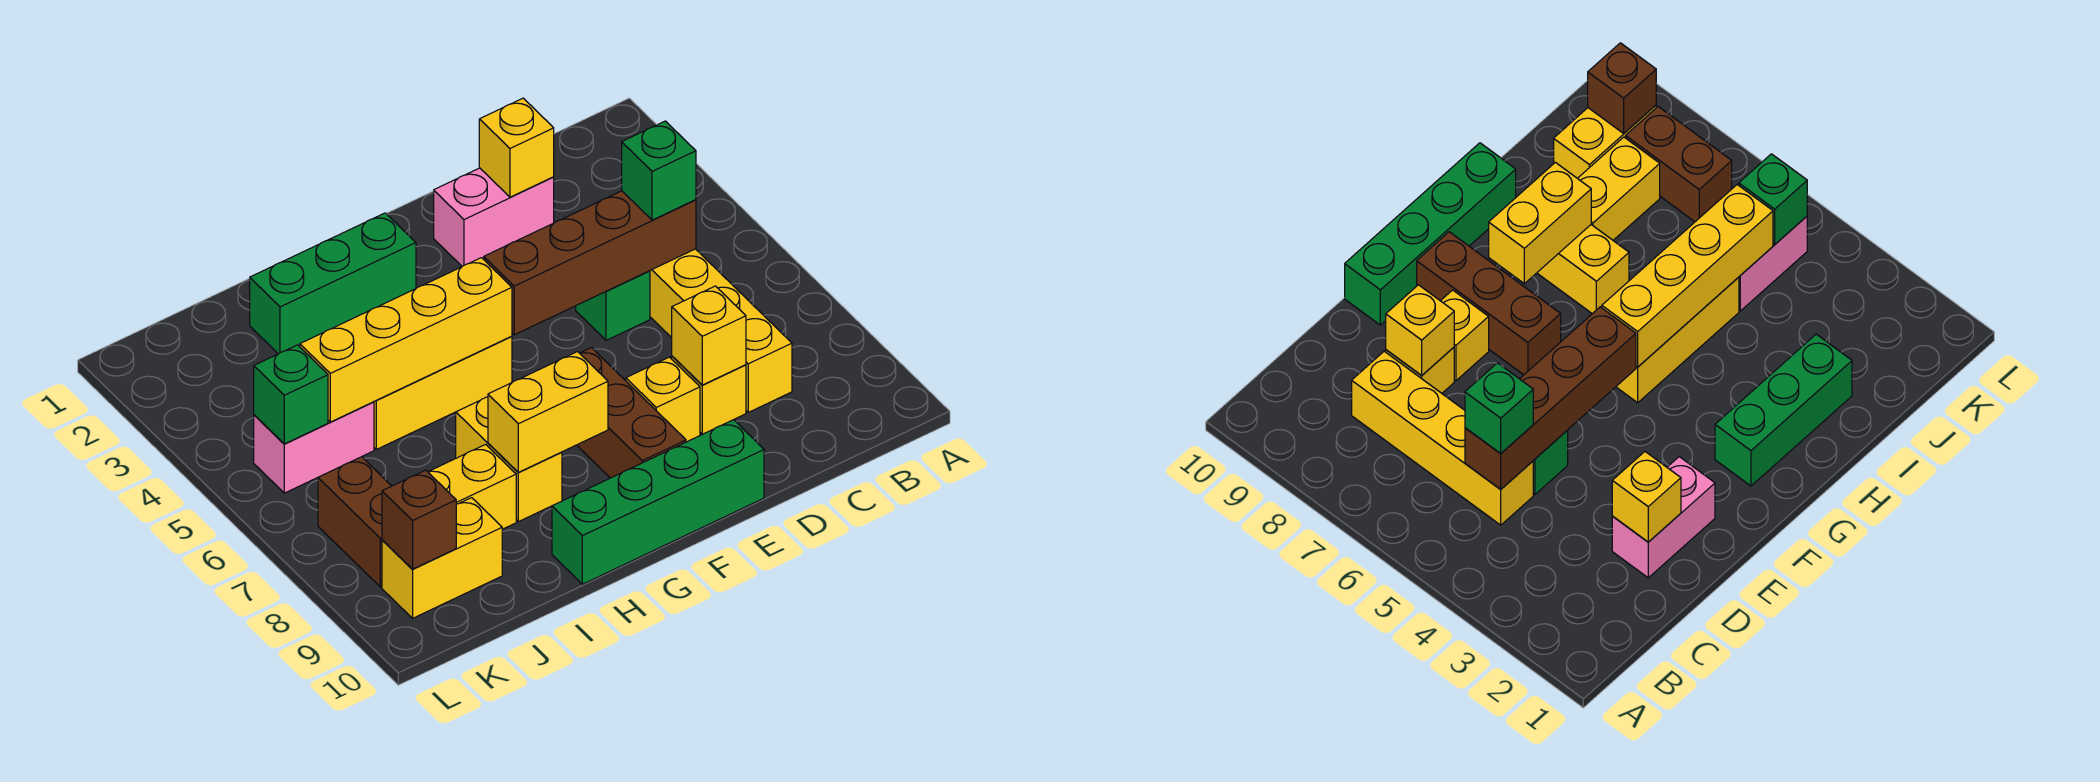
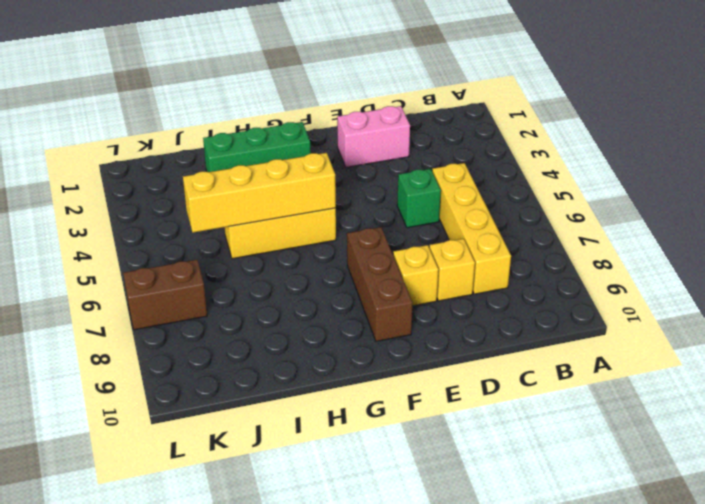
brown 1x2 brick [123,260,207,330] -> brown 1x2 brick turned to [318,457,391,587]
none -> green 1x4 brick [552,420,764,584]
none -> yellow 1x2 brick [456,397,562,522]
none -> yellow 1x2 brick [428,444,516,529]

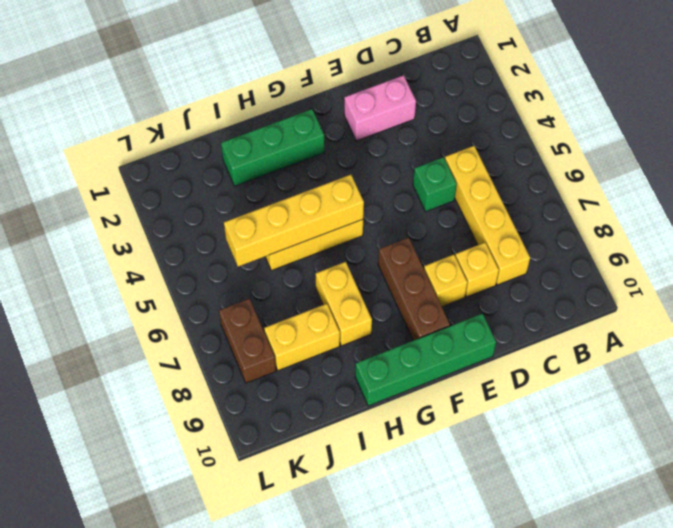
none -> pink 1x2 brick [254,402,374,493]
none -> yellow 1x2 brick [382,498,502,618]
none -> brown 1x4 brick [484,191,696,335]

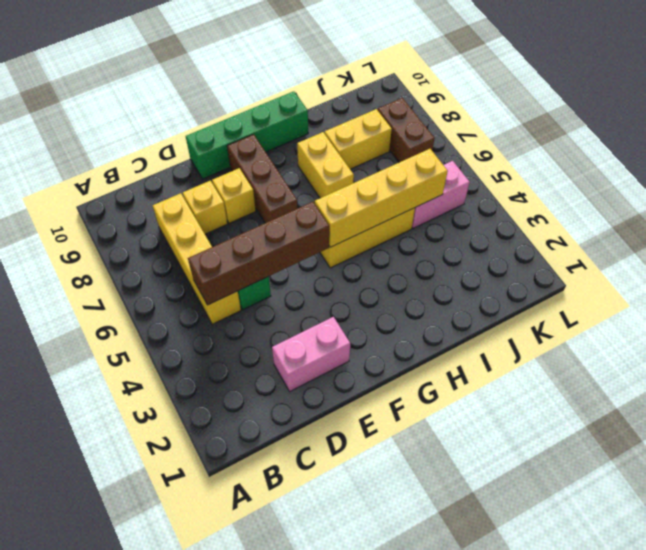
none -> green 1x3 brick [250,213,416,354]
none -> yellow 1x2 brick [382,498,502,618]
none -> yellow 1x1 brick [479,98,554,197]

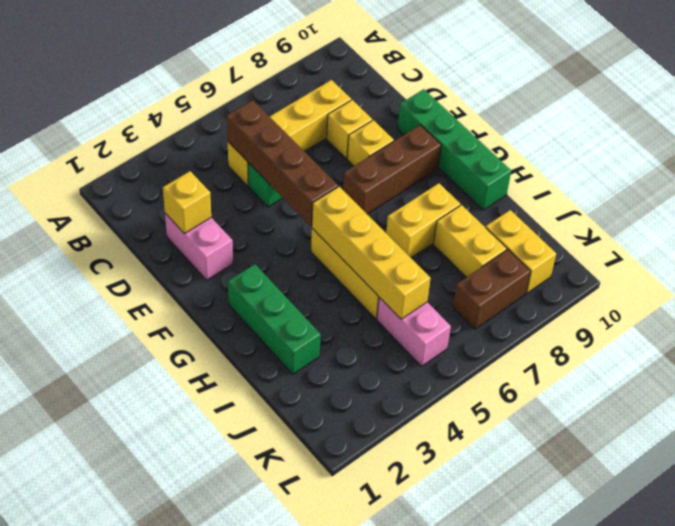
none -> yellow 1x1 brick [672,286,746,385]
none -> yellow 1x2 brick [488,352,608,472]
none -> green 1x1 brick [254,345,328,444]

